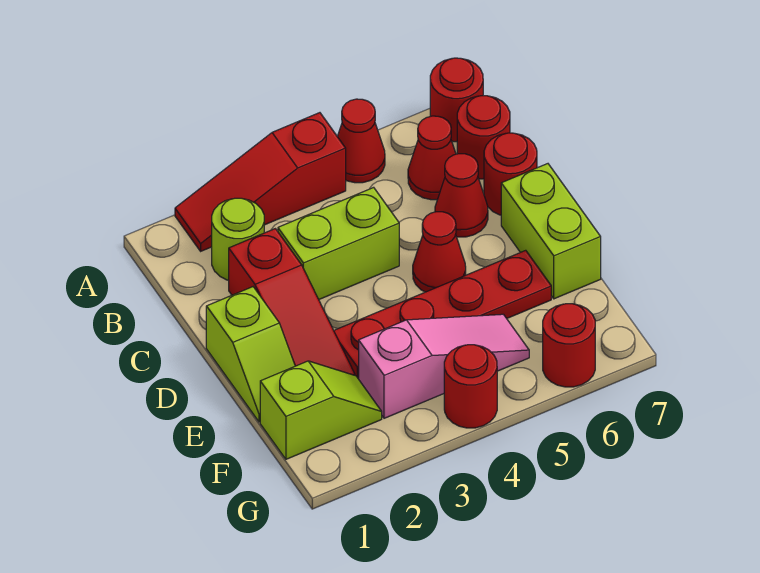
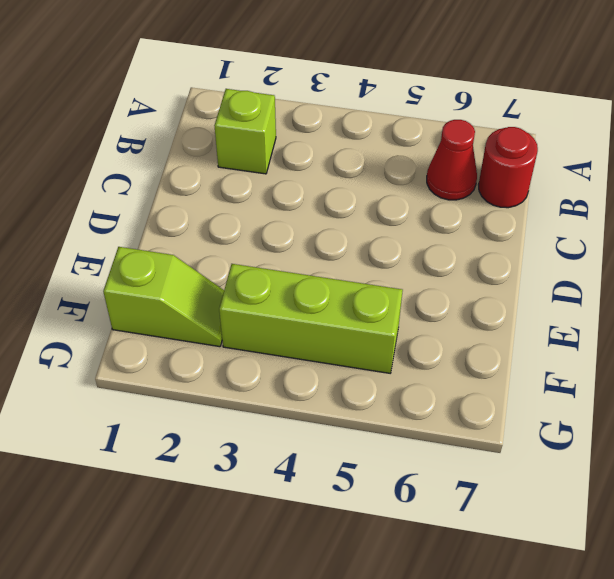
lime 1x1 brick [214,89,276,174] -> lime 1x1 round brick [212,198,264,280]
lime 1x3 brick [219,264,403,373] -> pink 1x3 slope [359,314,529,418]
none -> red 1x3 slope [175,113,346,251]
none -> red 1x1 cone [337,99,385,183]
none -> red 1x1 round brick [430,58,483,142]

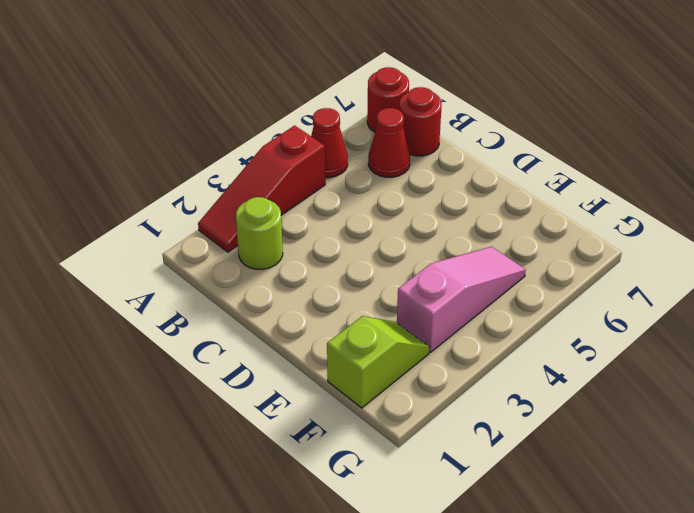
none -> red 1x3 slope [229,229,355,375]
none -> lime 1x2 brick [278,187,399,299]
none -> red 1x1 cone [435,154,488,237]

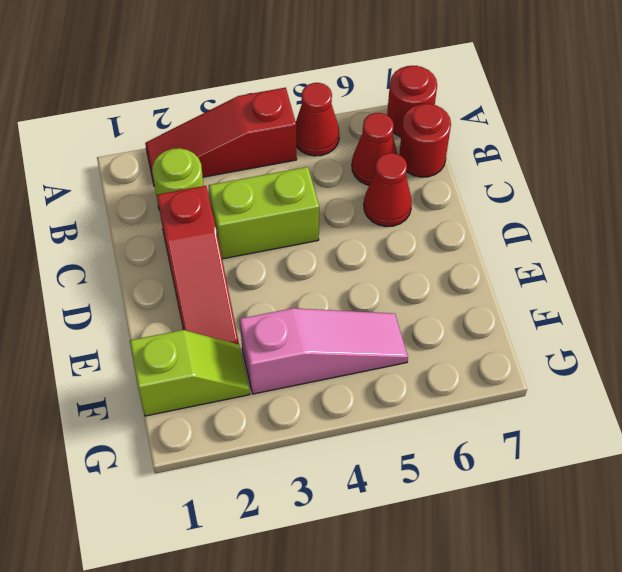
none -> red 1x1 round brick [484,133,537,215]
none -> lime 1x2 slope [206,287,295,422]
none -> red 1x1 cone [413,212,466,292]

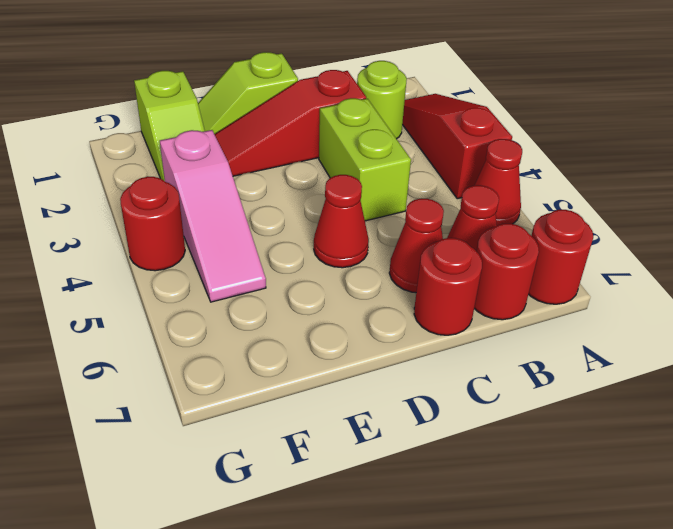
none -> lime 1x2 brick [501,164,601,299]
none -> red 1x4 plate [334,250,551,379]
none -> red 1x1 round brick [543,304,595,387]

